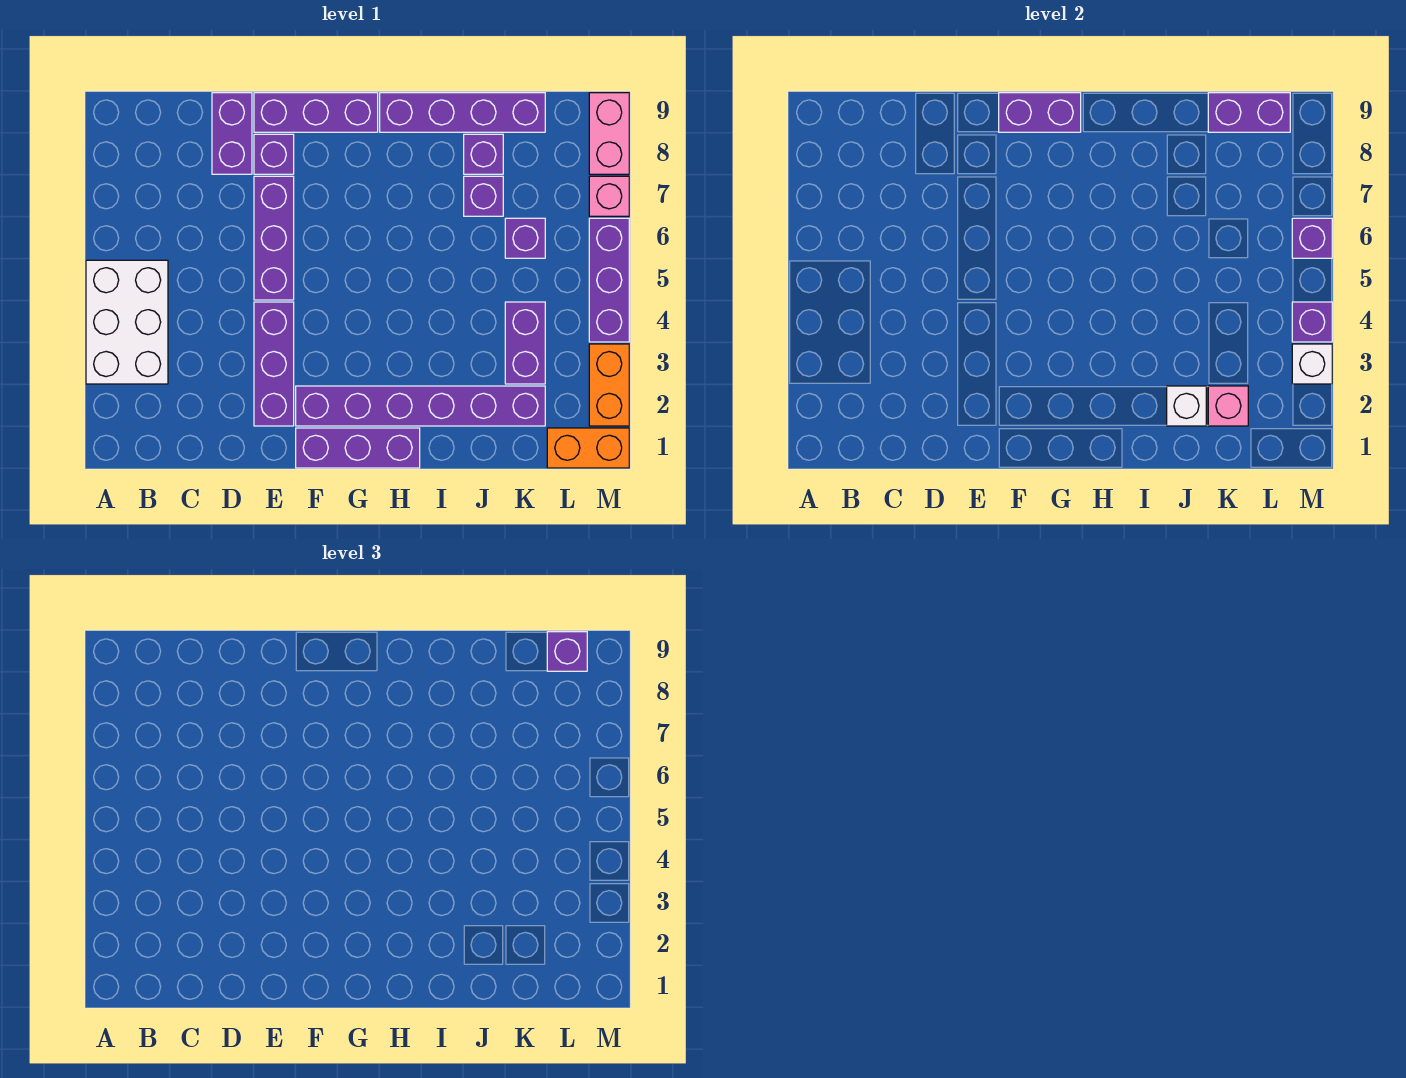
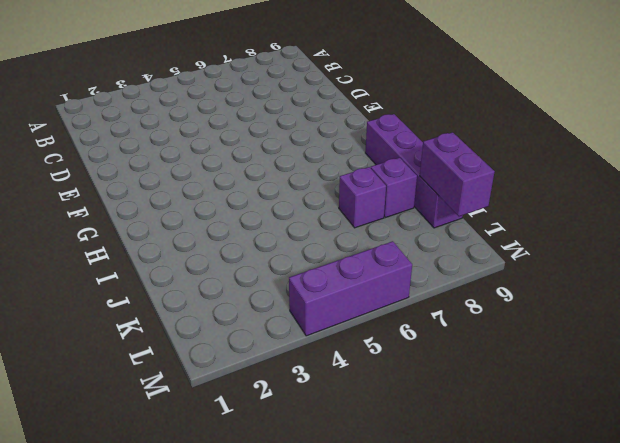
none -> white 2x3 brick [86,260,168,384]
none -> purple 1x2 brick [212,93,252,174]
none -> purple 1x3 brick [254,302,294,426]

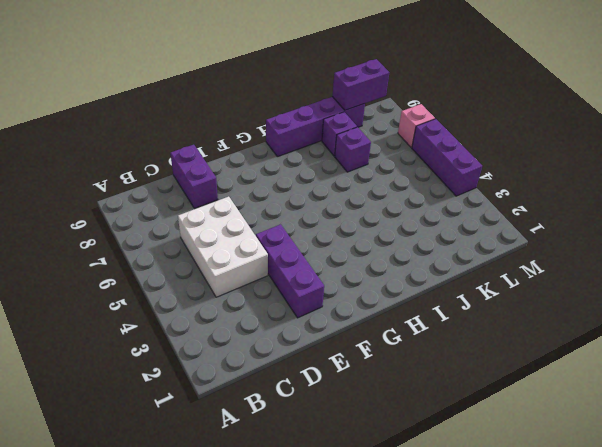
white 2x3 brick [178,196,268,297] -> white 2x3 brick moved to [86,260,168,384]
none -> purple 1x3 brick [254,176,294,300]
none -> purple 1x1 brick [254,134,294,174]
none -> purple 1x3 brick [254,93,378,132]

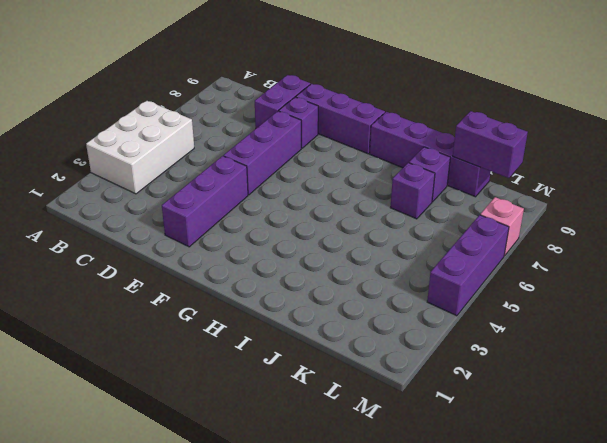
none -> purple 1x3 brick [296,428,420,468]
none -> purple 1x6 brick [296,386,545,426]
none -> purple 1x2 brick [505,302,545,384]

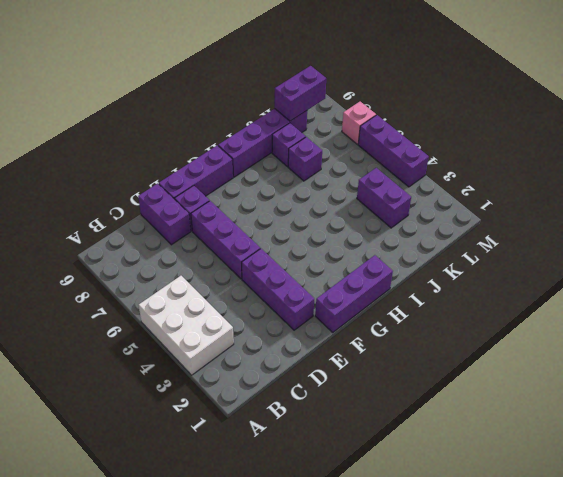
none -> purple 1x6 brick [296,386,545,426]
none -> purple 1x1 brick [505,218,545,258]
none -> orange 1x2 brick [547,428,629,468]

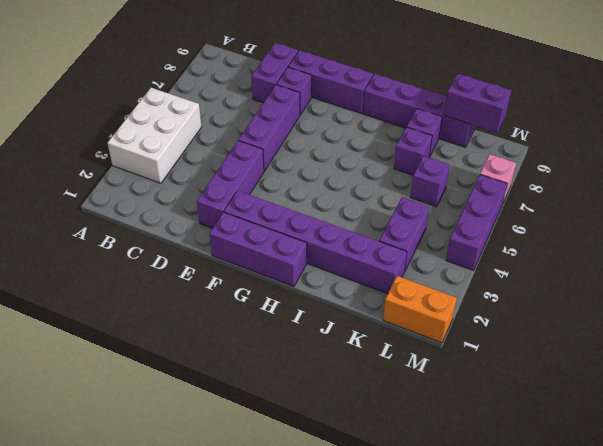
none -> orange 1x2 brick [589,344,629,426]
none -> pink 1x2 brick [589,93,629,174]
none -> purple 1x2 brick [999,93,1081,132]

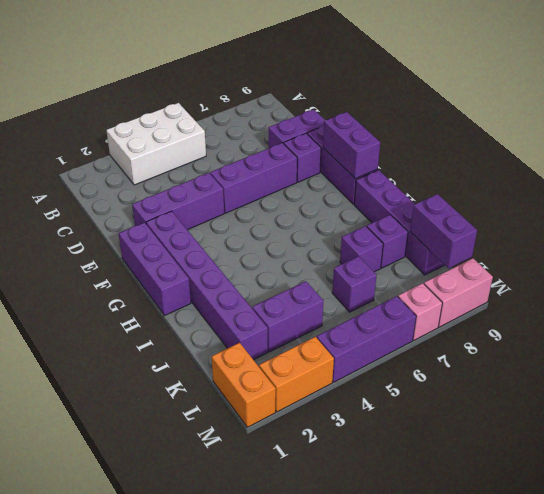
none -> white 1x1 brick [1167,386,1206,426]
none -> pink 1x1 brick [1208,386,1248,426]
none -> white 1x1 brick [1292,344,1332,384]

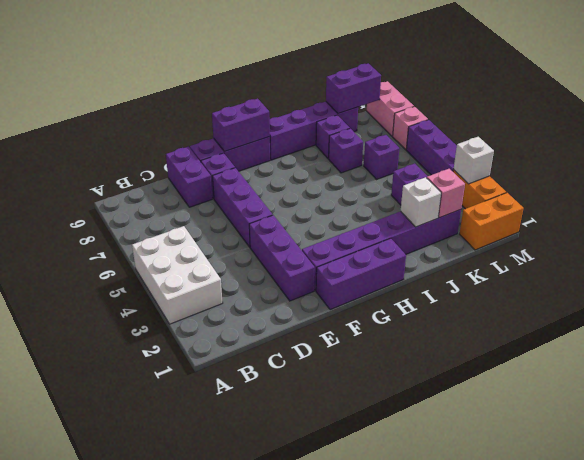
none -> purple 1x1 brick [1292,302,1332,342]
none -> purple 1x1 brick [1292,218,1332,258]
none -> purple 1x1 brick [547,632,587,671]

